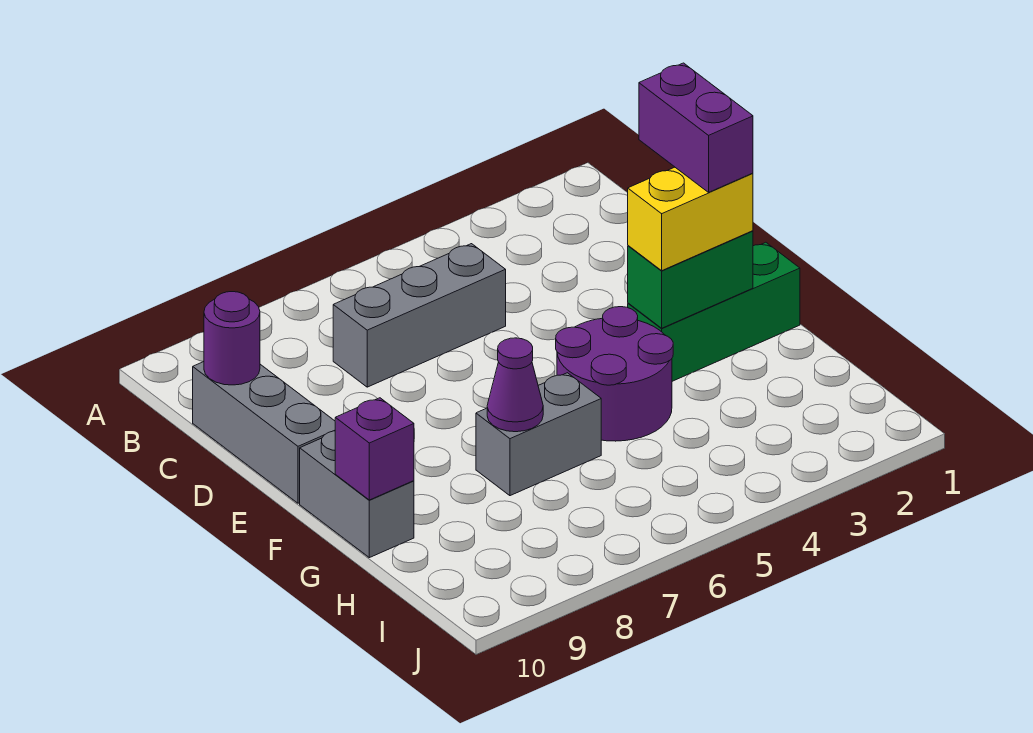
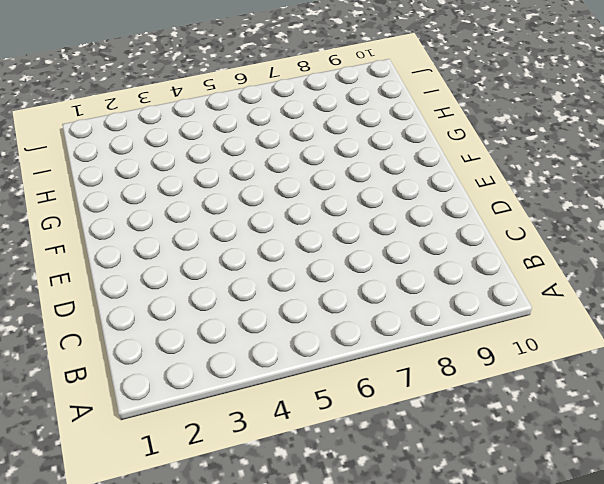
none -> grey 1x3 brick [333,244,506,387]
none -> grey 1x3 brick [193,362,335,503]
none -> green 1x3 brick [628,242,800,381]

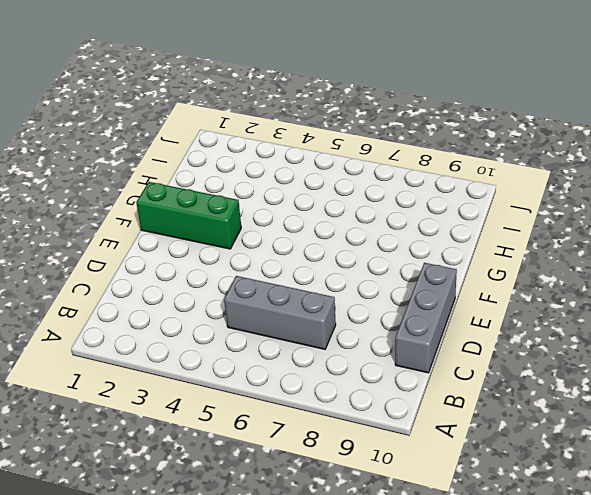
none -> purple 2x2 round brick [556,307,673,441]
none -> grey 1x2 brick [300,431,414,558]
none -> grey 1x2 brick [476,373,601,496]

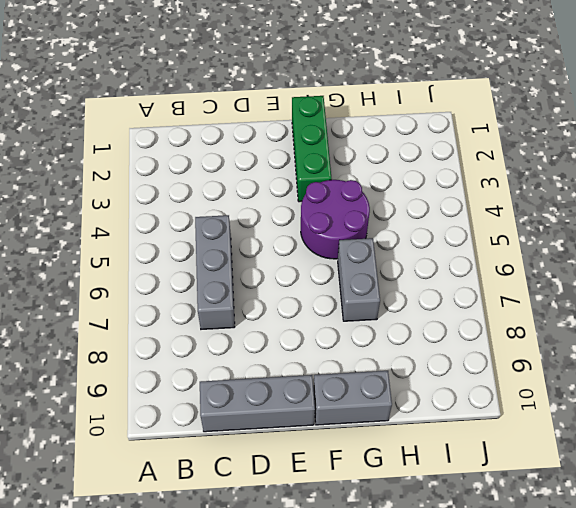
none -> purple 1x1 round brick [204,292,260,385]
none -> green 1x2 brick [628,231,753,328]
none -> purple 1x1 cone [487,338,543,432]

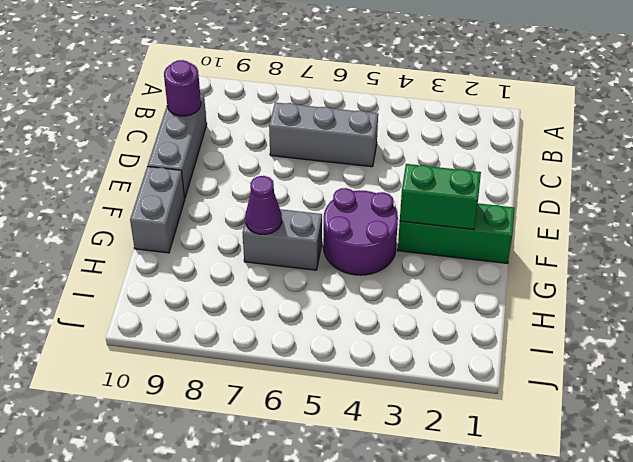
none -> purple 1x1 brick [335,398,414,500]
none -> yellow 1x2 brick [628,167,753,271]
none -> purple 1x2 brick [639,63,753,192]

